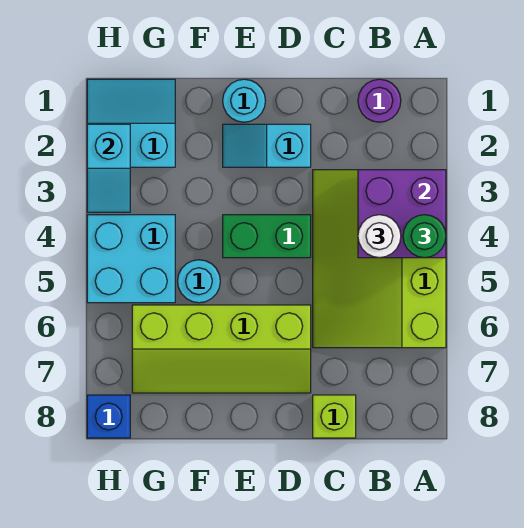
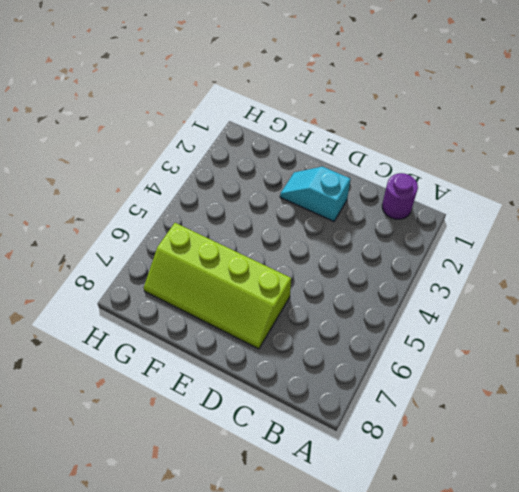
none -> lime 3x4 slope [313,170,446,348]
none -> lime 1x1 brick [313,395,356,438]
none -> green 1x2 brick [223,215,311,258]

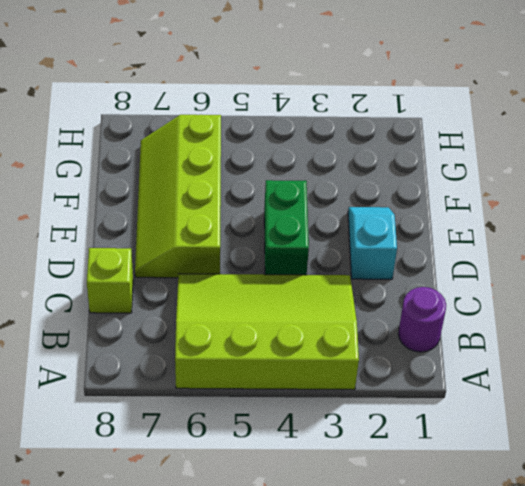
none -> cyan 1x1 round brick [223,79,265,122]
none -> cyan 1x1 round brick [178,260,220,303]
none -> cyan 2x2 slope [87,79,175,167]

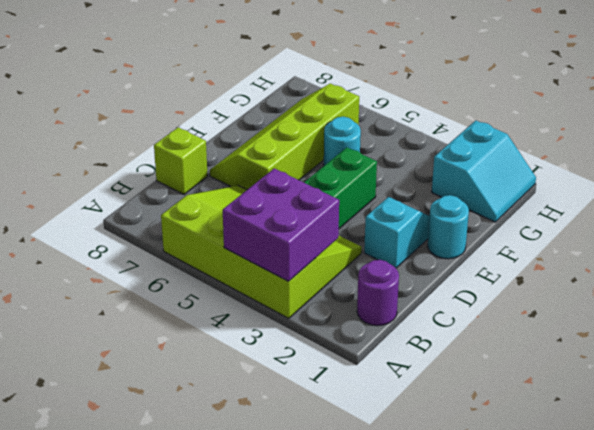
none -> cyan 2x2 brick [87,215,175,303]
none -> blue 1x1 brick [87,395,130,438]
none -> cyan 1x2 slope [87,124,130,212]

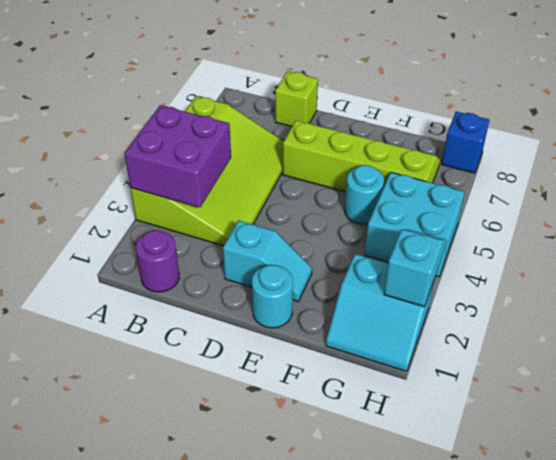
none -> green 1x2 brick [223,215,311,258]
none -> green 1x1 round brick [403,215,446,258]
none -> white 1x1 round brick [358,215,401,258]

